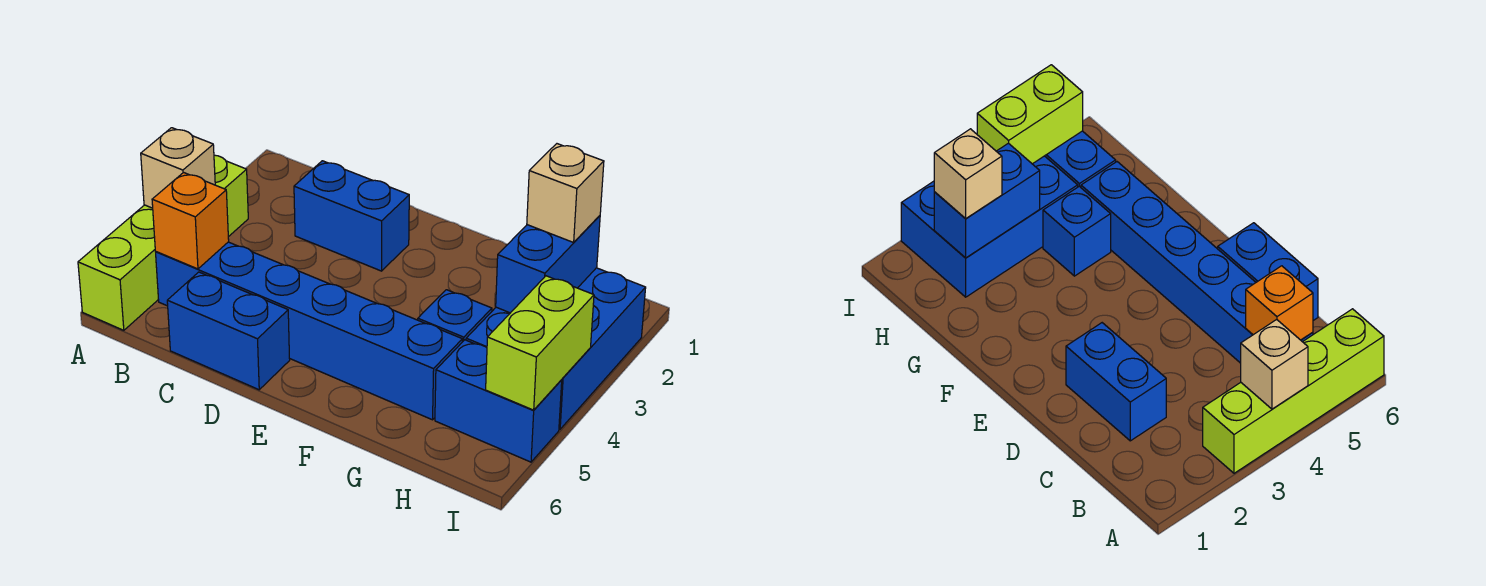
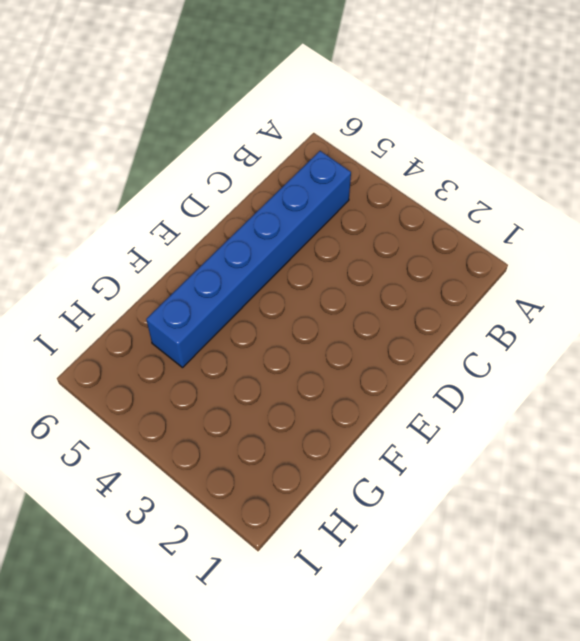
none -> lime 1x4 brick [78,155,248,330]
none -> blue 1x2 brick [294,161,409,271]
none -> blue 1x2 brick [167,272,290,390]

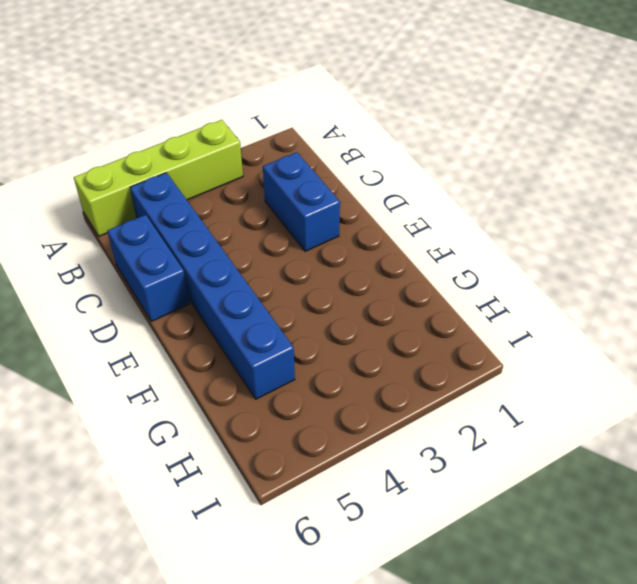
none -> blue 1x1 brick [418,290,492,342]
none -> blue 2x3 brick [466,268,646,429]
none -> blue 1x2 brick [435,340,562,462]

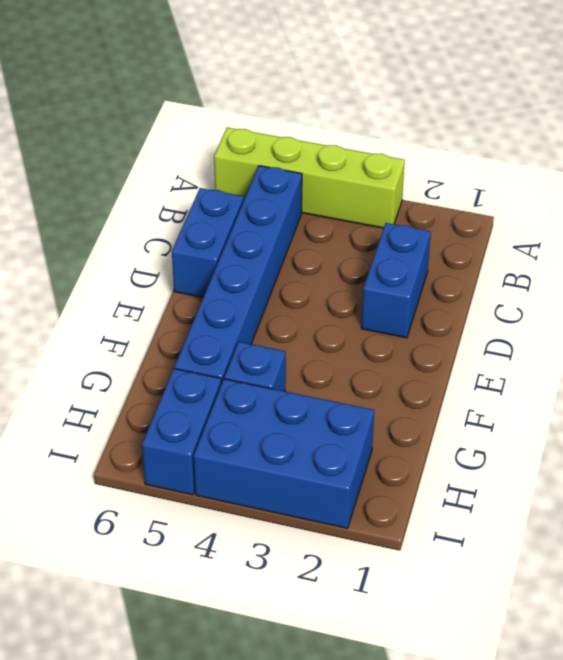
none -> tan 1x1 brick [141,128,215,208]
none -> orange 1x1 brick [152,173,229,269]
none -> blue 1x2 brick [496,216,600,313]

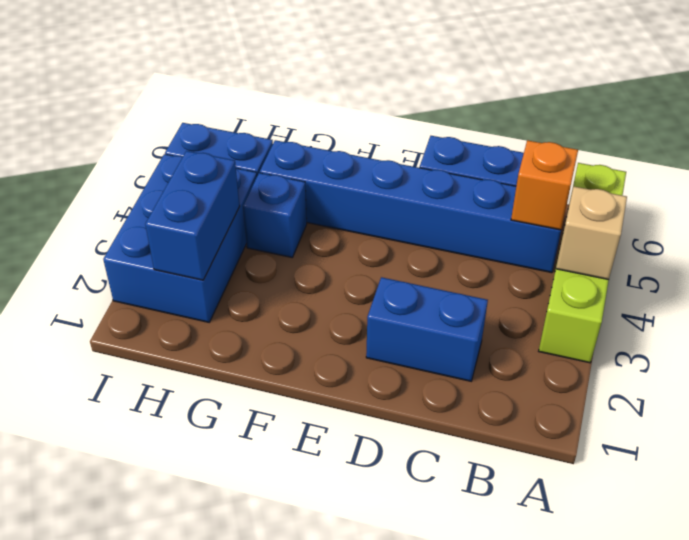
none -> lime 1x2 brick [486,276,594,410]
none -> tan 1x1 brick [527,144,604,242]

